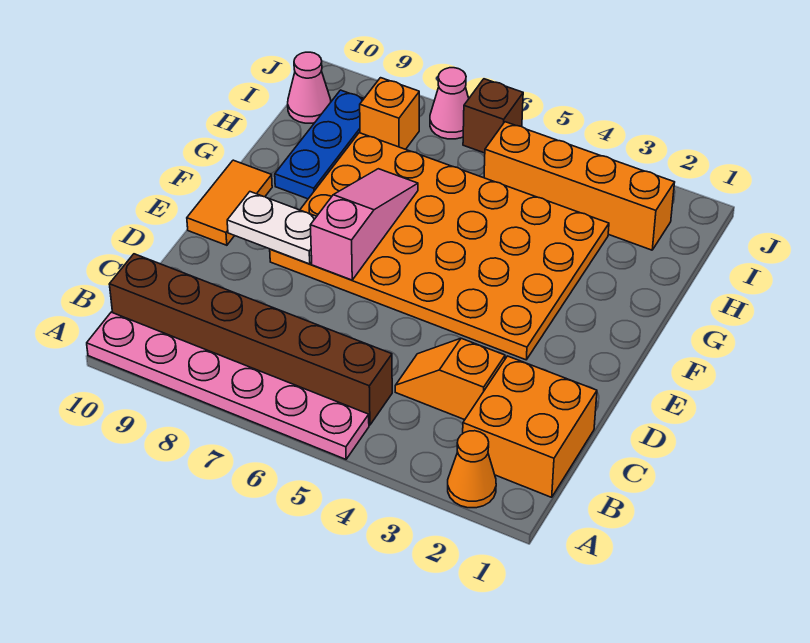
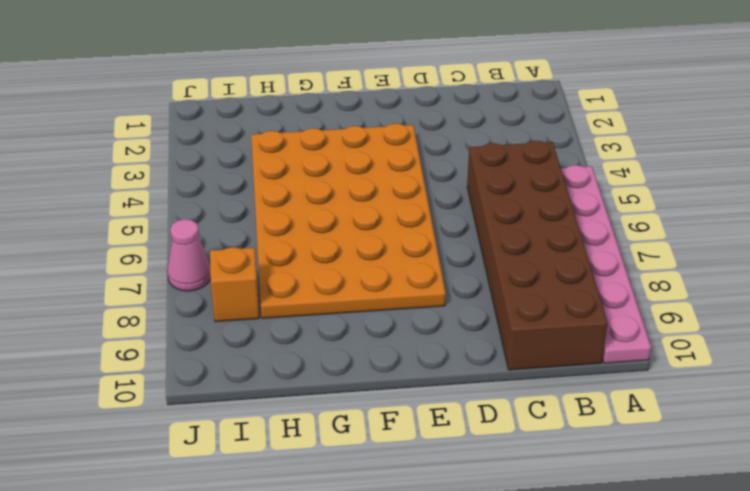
brown 2x6 brick [467,141,608,370] -> brown 1x6 brick [109,254,392,425]
none -> orange 1x1 cone [448,431,496,508]
none -> orange 2x2 brick [463,356,597,497]
none -> orange 1x2 slope [395,338,505,420]

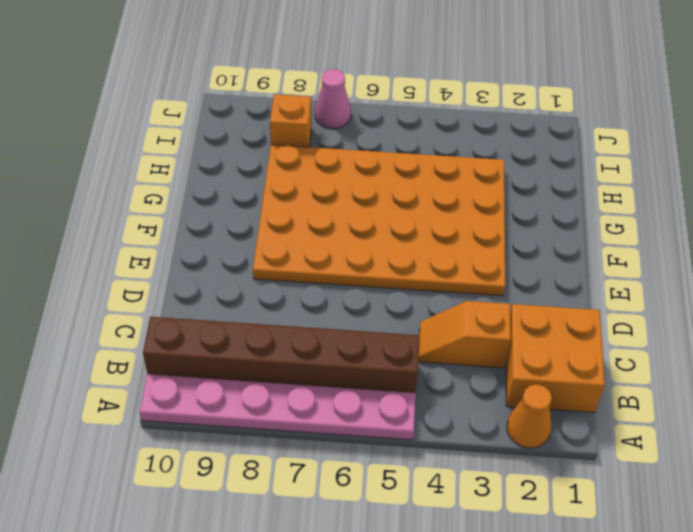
none -> orange 1x2 tile [187,160,272,245]
none -> blue 1x3 plate [275,90,364,199]
none -> orange 1x4 brick [484,122,675,250]

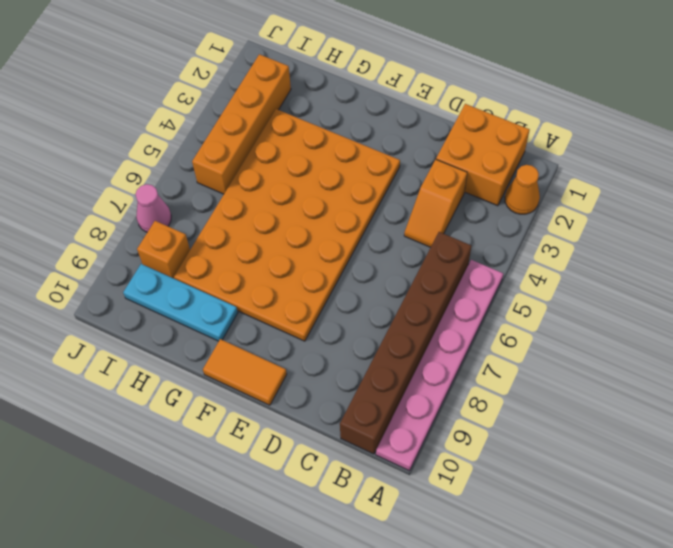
cyan 1x3 plate [123,264,238,341] -> blue 1x3 plate [275,90,364,199]
none -> pink 1x1 cone [288,52,331,123]
none -> brown 1x1 brick [463,79,523,153]
none -> pink 1x3 slope [310,169,418,280]

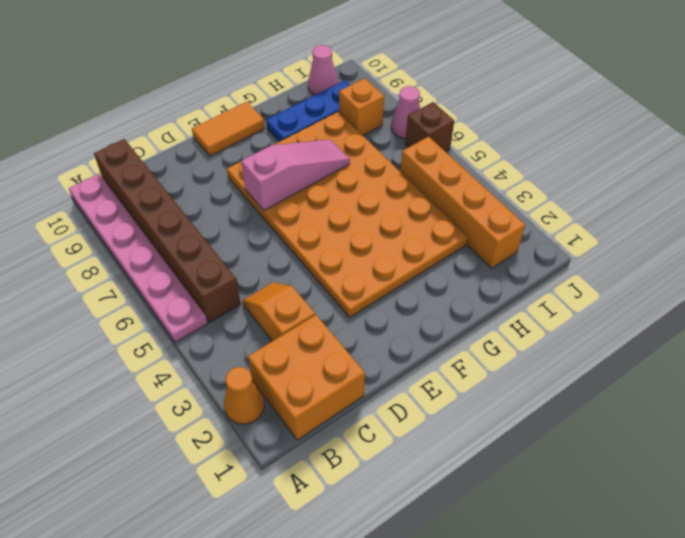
none -> white 1x2 plate [227,192,317,264]

